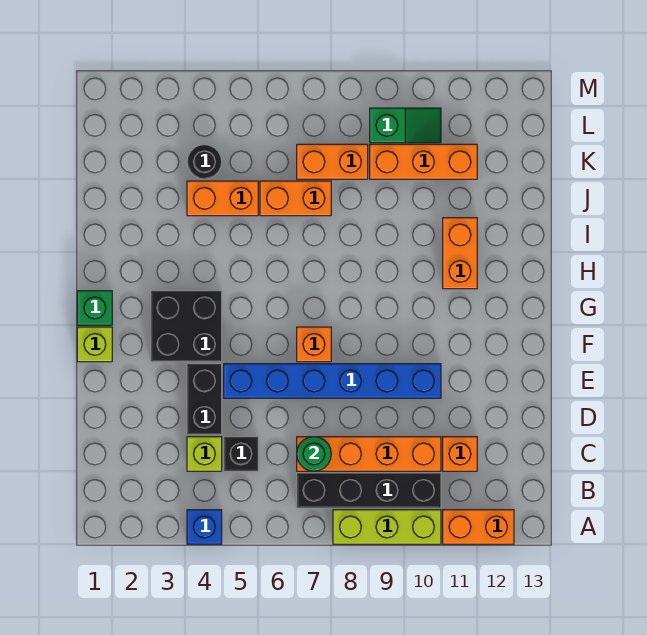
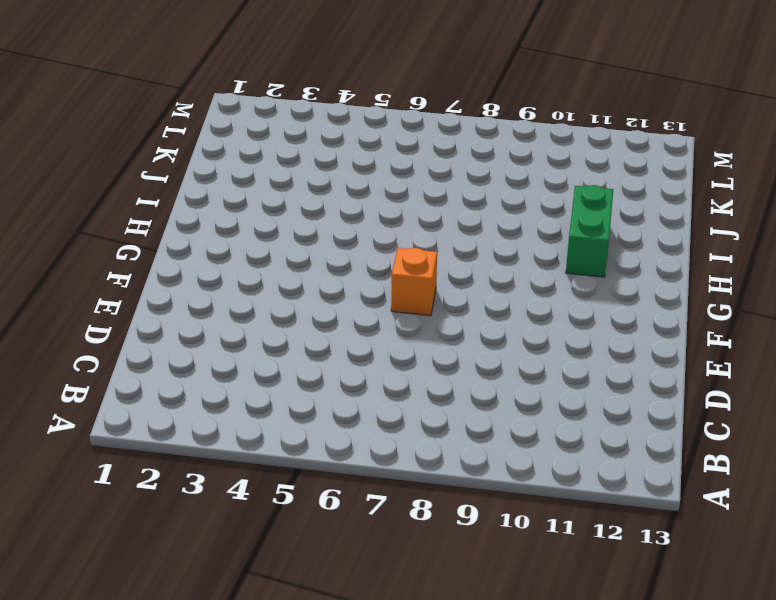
green 1x2 brick [566,185,613,277] -> orange 1x2 brick [443,218,477,289]
none -> blue 1x1 brick [187,510,222,544]
none -> lime 1x3 brick [333,510,441,544]
none -> orange 1x2 brick [443,510,514,544]

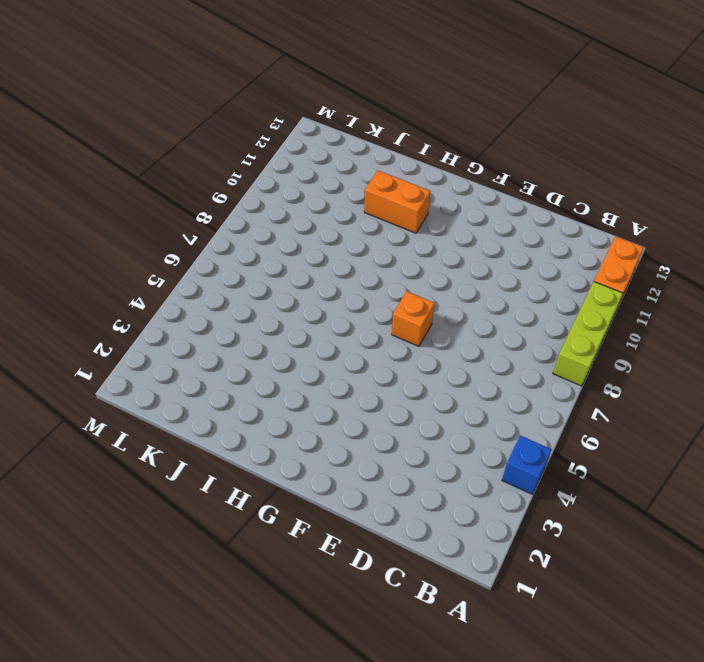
none -> black 1x4 brick [297,473,441,508]
none -> lime 1x1 brick [187,437,222,471]
none -> black 1x1 brick [224,437,258,471]

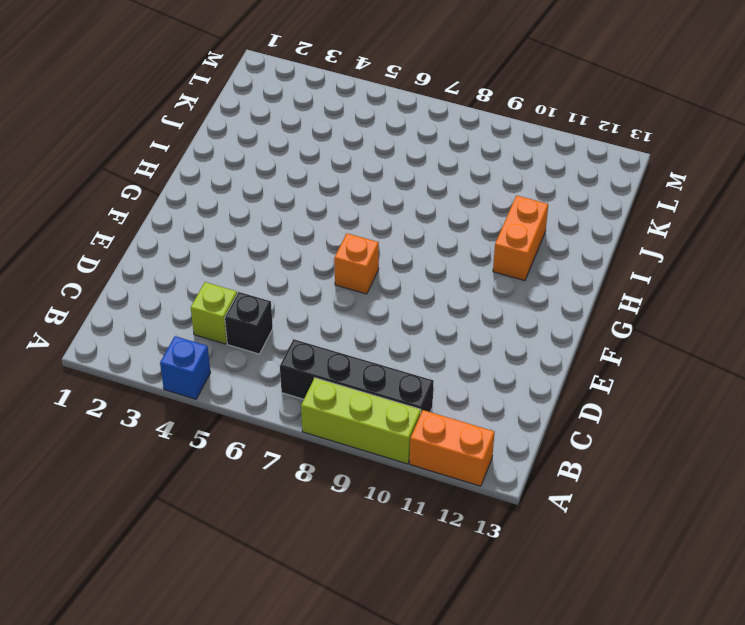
none -> orange 1x4 brick [297,437,441,471]
none -> orange 1x1 brick [443,437,477,471]
none -> black 1x2 brick [187,364,222,435]

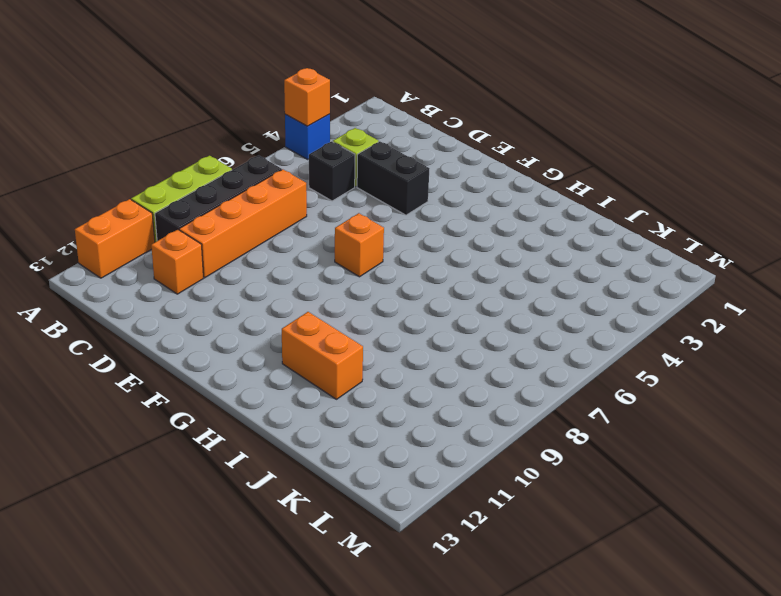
orange 1x1 brick [284,68,330,126] -> none
none -> blue 1x6 brick [224,364,441,398]
none -> lime 1x1 brick [77,327,112,362]
none -> black 2x2 brick [151,291,222,362]

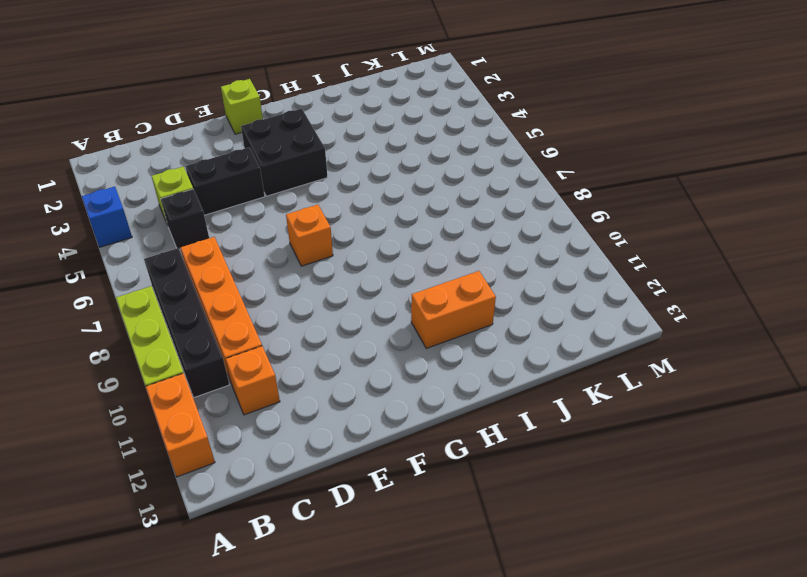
none -> blue 1x6 brick [224,364,441,398]
none -> green 1x1 brick [77,291,112,325]
none -> orange 1x2 brick [187,181,258,216]

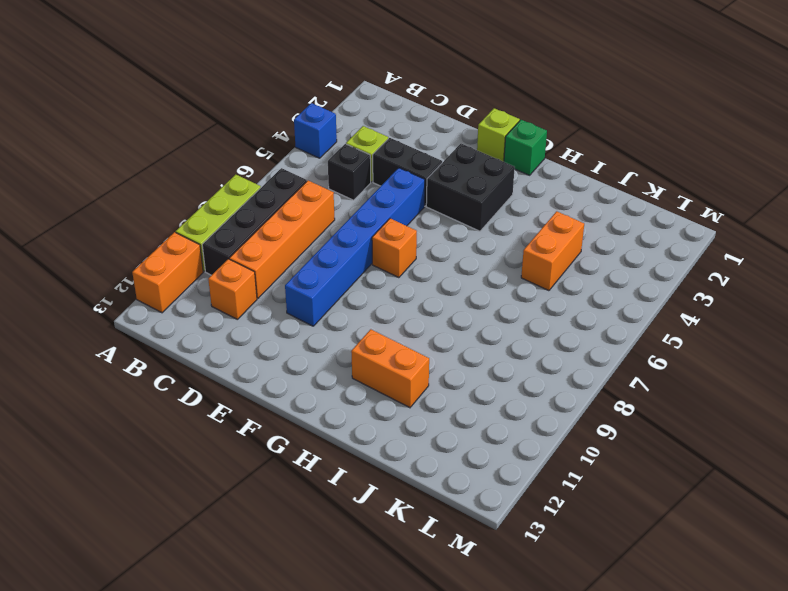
none -> orange 1x2 brick [260,181,331,216]
none -> black 1x1 round brick [187,145,222,179]
none -> orange 1x2 brick [297,144,368,179]

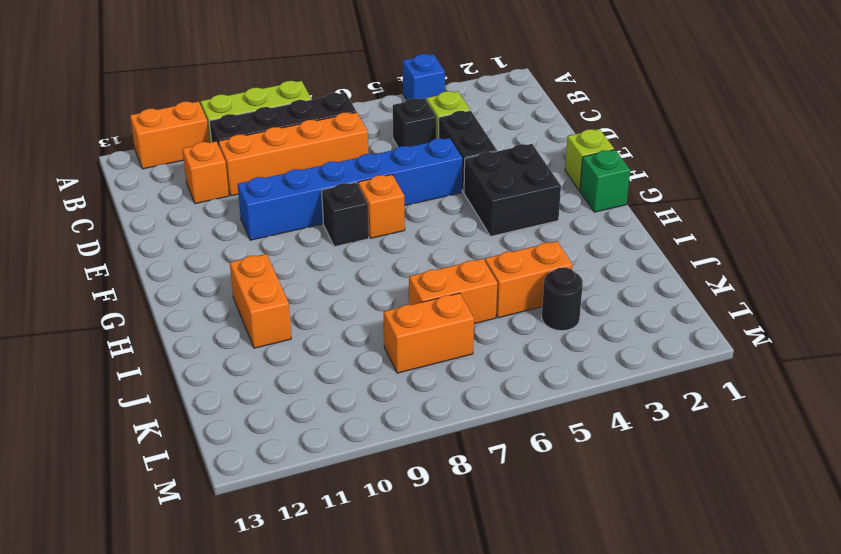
black 1x1 brick [322,182,369,247] -> none
none -> orange 1x3 brick [370,144,477,179]
none -> green 1x2 slope [370,108,441,143]
none -> green 1x1 round brick [297,437,331,471]

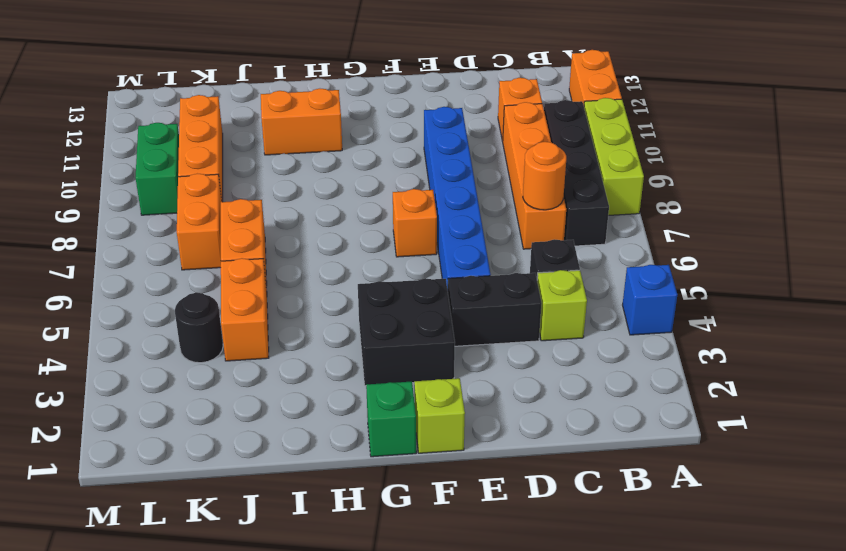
orange 1x1 round brick [523,142,566,210] -> green 1x1 round brick [297,437,331,471]
green 1x2 brick [135,123,179,215] -> green 1x2 slope [370,108,441,143]

